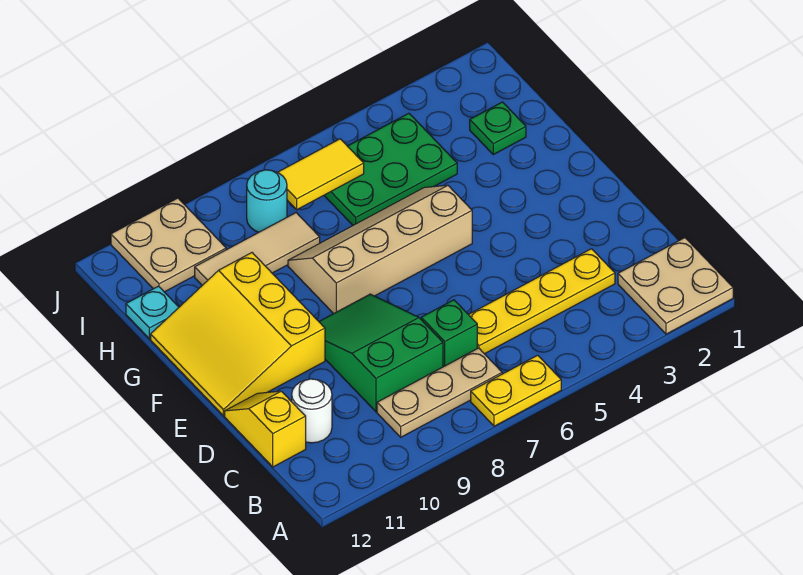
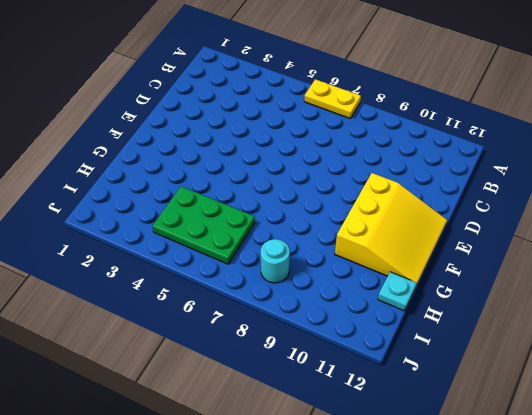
none -> tan 2x2 plate [618,238,733,334]
none -> tan 1x3 plate [377,348,502,437]
none -> yellow 1x4 plate [468,249,615,354]

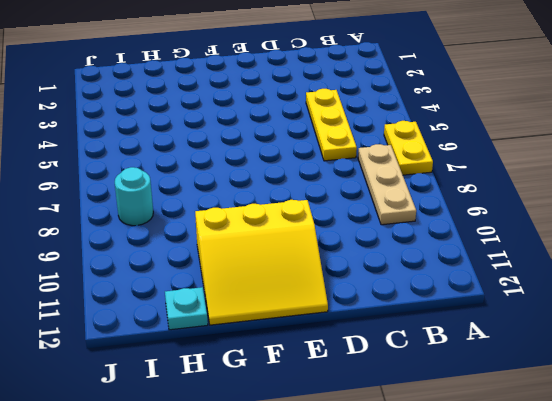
yellow 1x3 plate [306,89,357,161] -> yellow 1x4 plate [468,249,615,354]
none -> tan 2x2 plate [618,238,733,334]
none -> green 1x1 brick [421,300,477,367]
none -> green 2x3 slope [319,294,443,412]

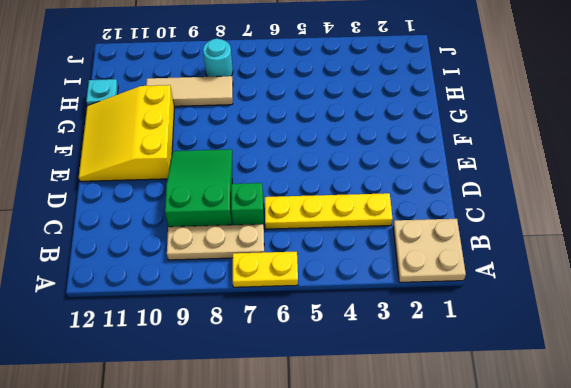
none -> white 1x1 round brick [292,379,332,443]
none -> yellow 1x2 slope [225,391,306,467]
none -> tan 2x4 slope [288,185,472,314]

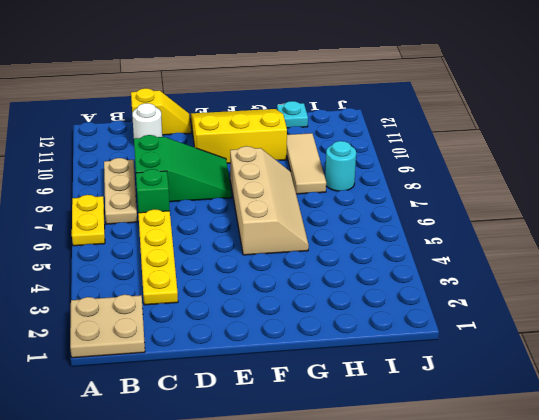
none -> green 1x1 plate [470,102,526,155]
none -> green 2x3 plate [324,113,457,225]
none -> tan 2x2 plate [111,198,226,292]

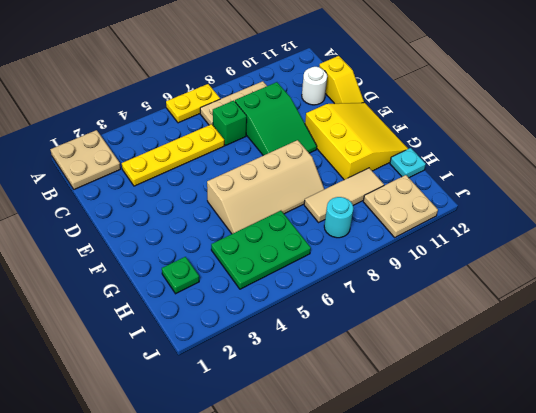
none -> yellow 1x2 tile [278,139,364,210]

